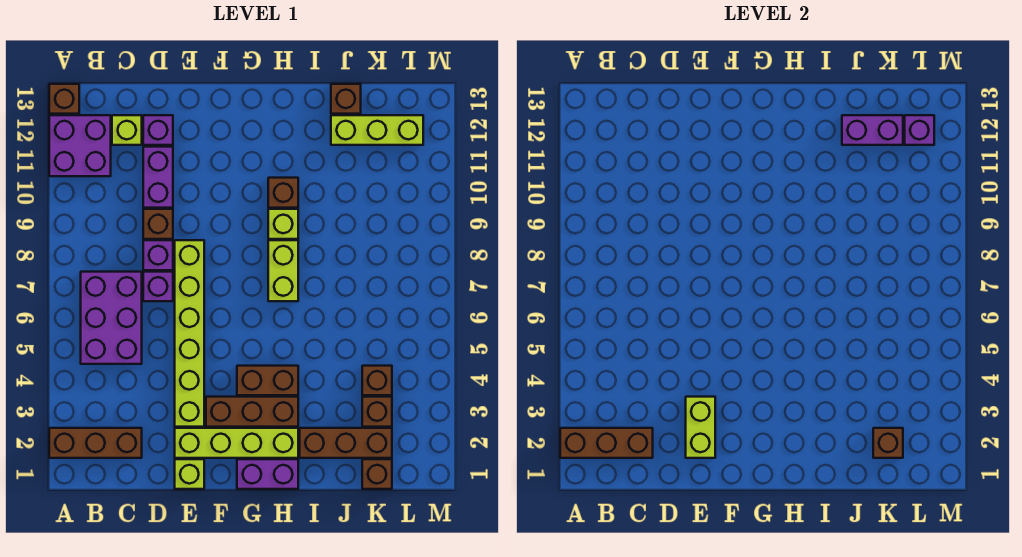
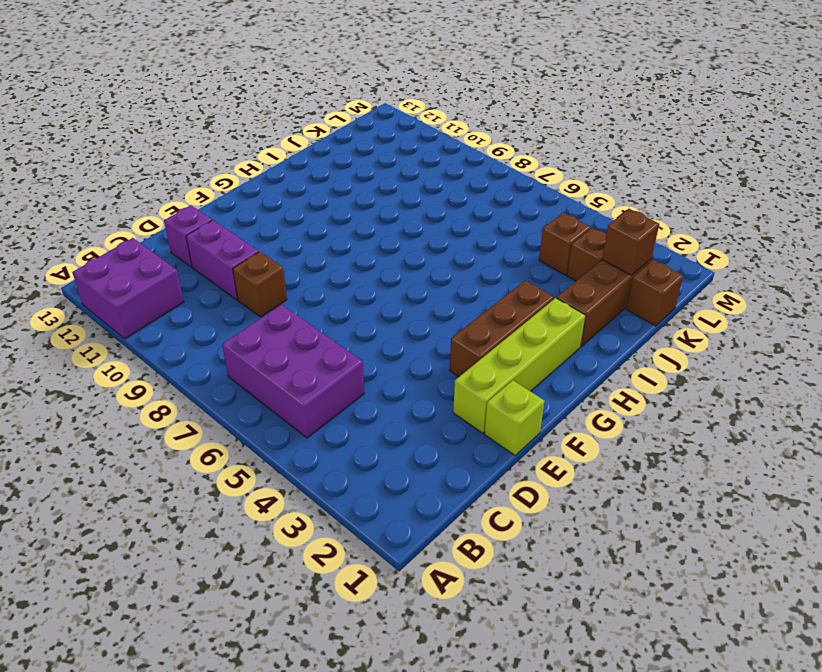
none -> brown 1x3 brick [49,428,142,458]
none -> brown 1x1 brick [49,84,79,114]
none -> lime 1x1 brick [112,115,142,145]
none -> purple 1x1 brick [143,272,173,301]

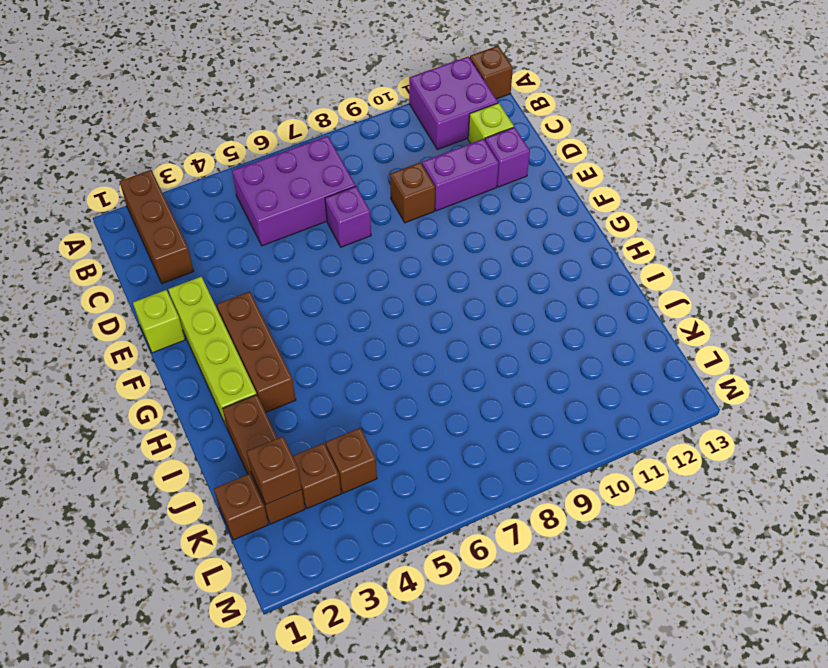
none -> purple 1x1 brick [143,240,173,270]
none -> lime 1x6 brick [175,240,204,427]
none -> purple 1x2 brick [237,459,298,489]
none -> brown 1x2 brick [237,366,298,395]

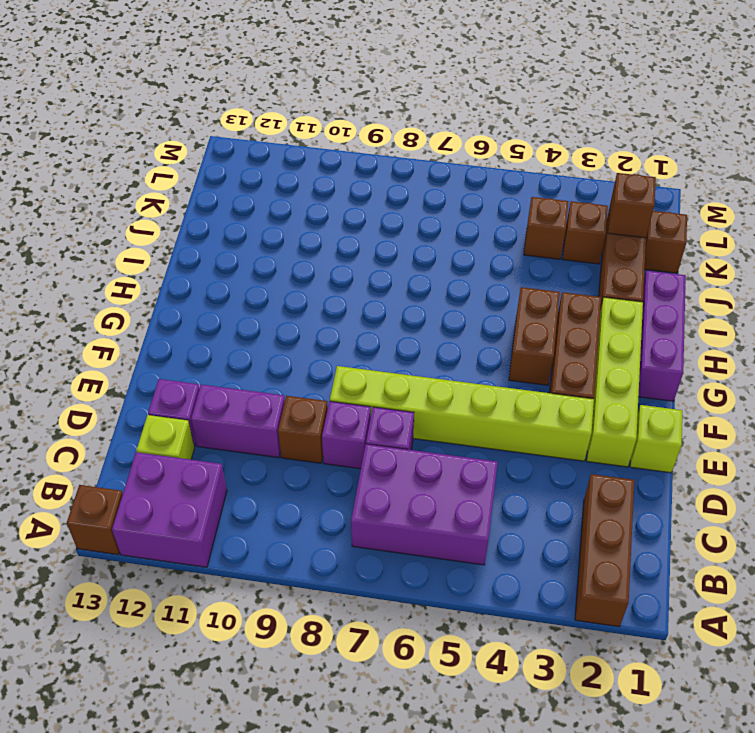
purple 1x3 brick [638,271,686,401] -> purple 1x2 brick [237,459,298,489]
none -> lime 1x2 brick [268,240,298,301]
none -> lime 1x1 brick [268,209,298,239]
none -> brown 1x1 brick [268,178,298,208]
none -> lime 1x3 brick [331,115,423,145]

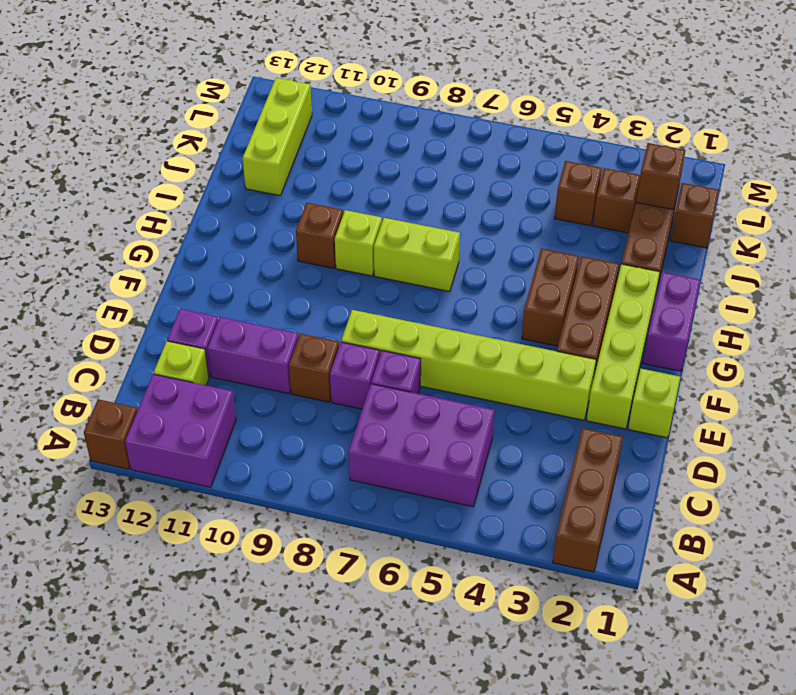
none -> brown 1x1 brick [331,84,361,114]
none -> brown 1x3 brick [560,428,653,458]
none -> lime 1x2 brick [686,397,715,458]
none -> purple 1x2 brick [842,115,903,145]

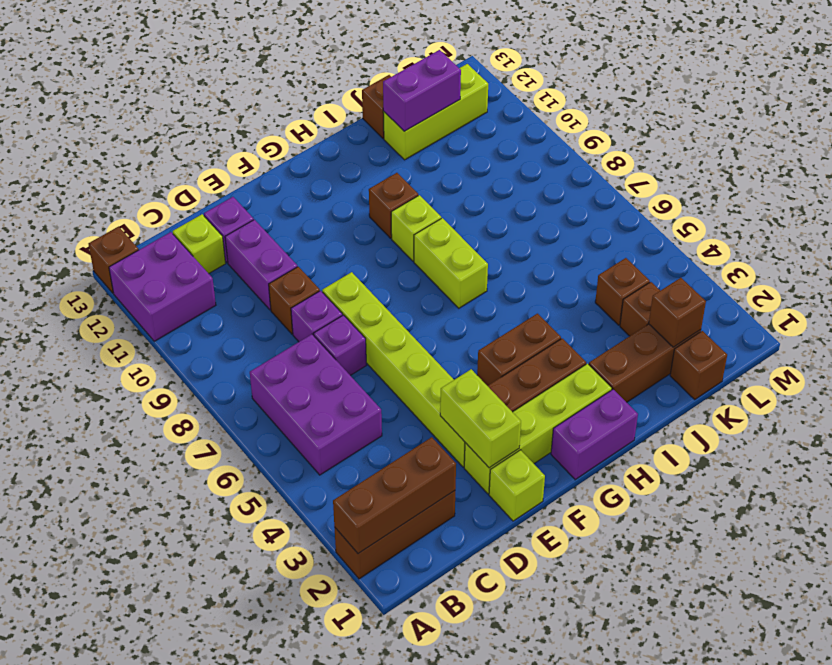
none -> purple 1x1 brick [905,115,934,145]

